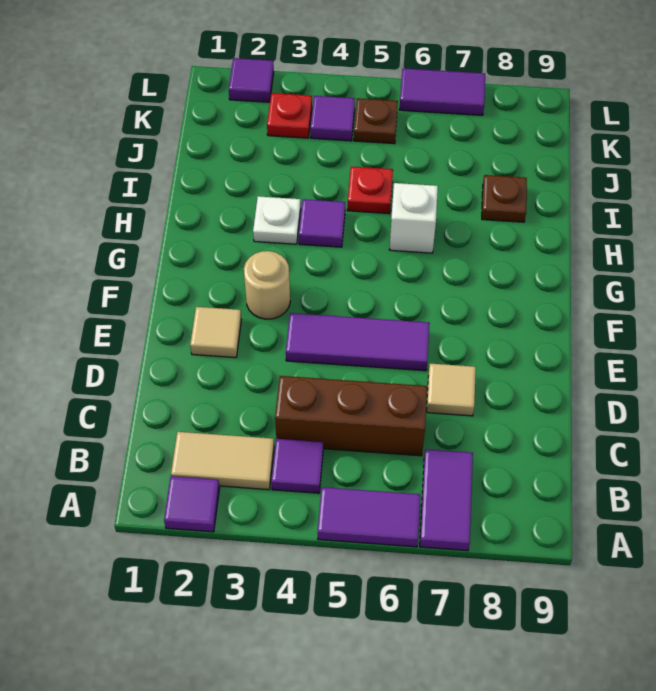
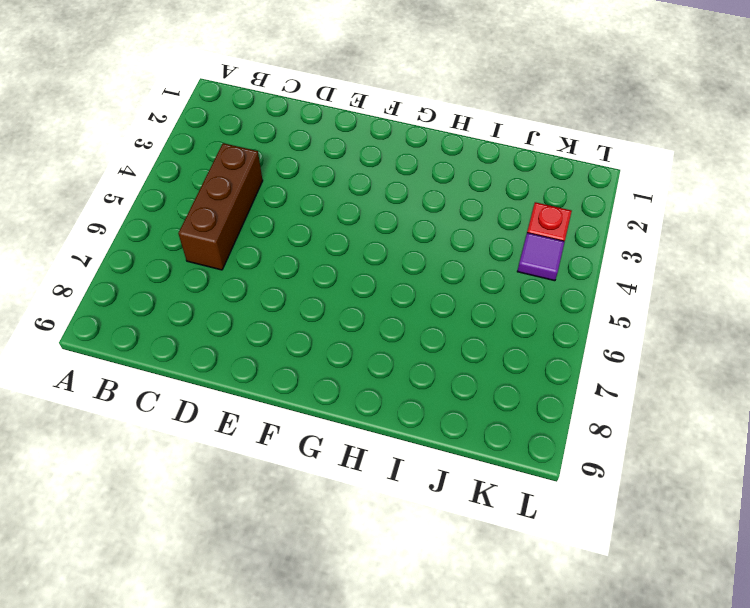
none -> purple 1x1 tile [164,476,220,532]
none -> purple 1x2 tile [318,487,420,547]
none -> purple 1x2 tile [420,449,473,551]

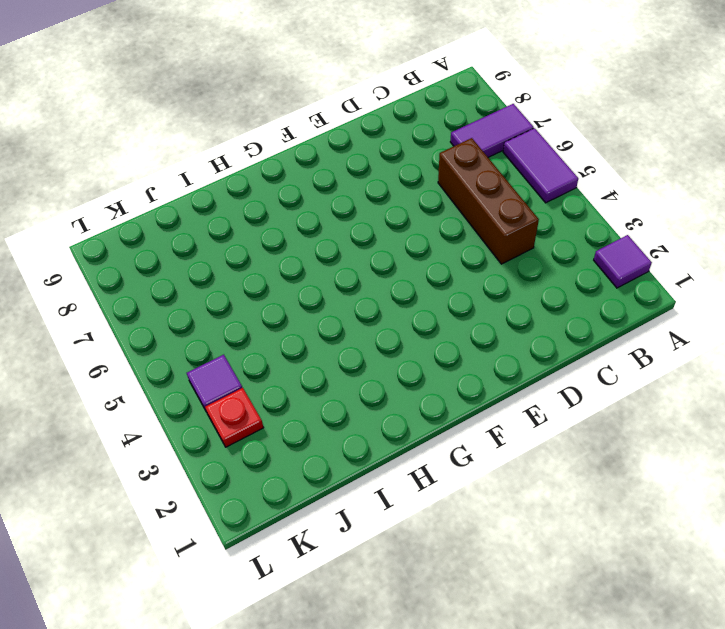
none -> tan 1x2 tile [171,432,274,490]
none -> purple 1x1 tile [271,439,323,493]
none -> tan 1x1 tile [427,363,476,416]

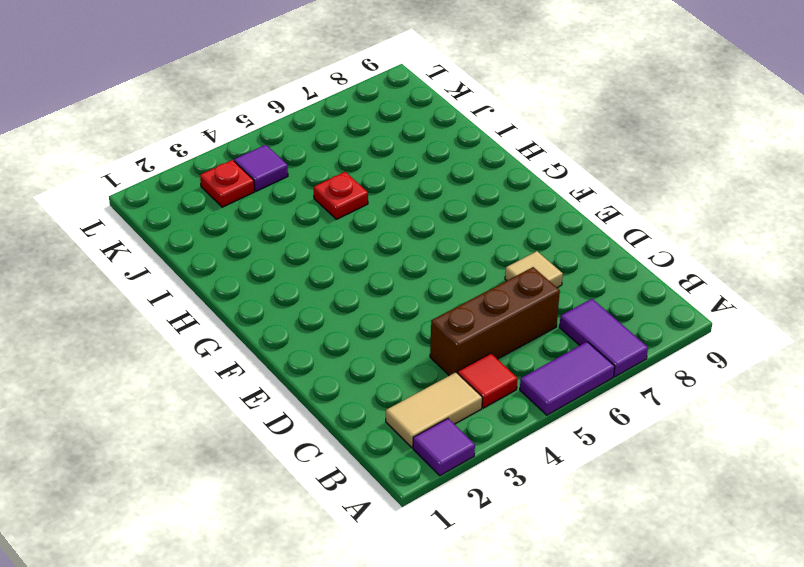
red 1x1 tile [458,353,518,408] -> purple 1x1 tile [271,439,323,493]
none -> tan 1x1 tile [190,307,241,358]
none -> purple 1x3 tile [286,313,430,371]
none -> tan 1x1 round brick [244,251,290,319]

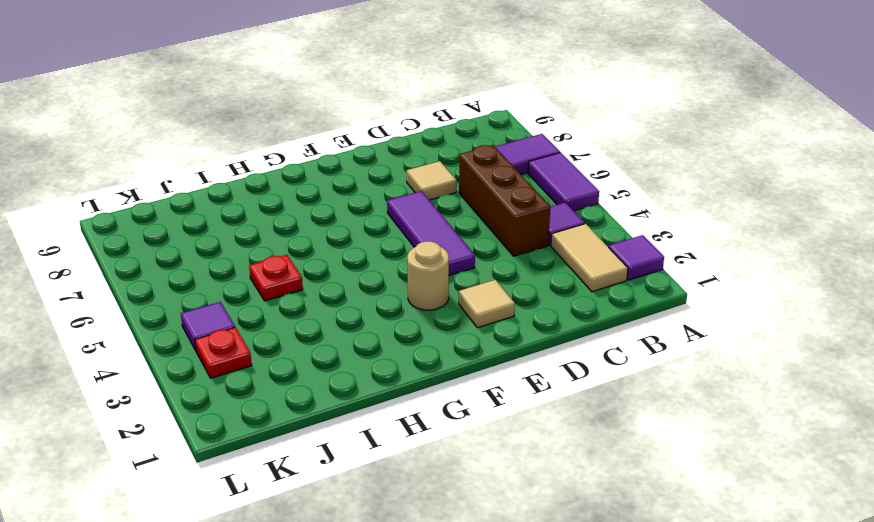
none -> white 1x1 plate [253,196,301,244]
none -> purple 1x1 tile [299,199,345,247]
none -> white 1x1 brick [389,183,438,253]

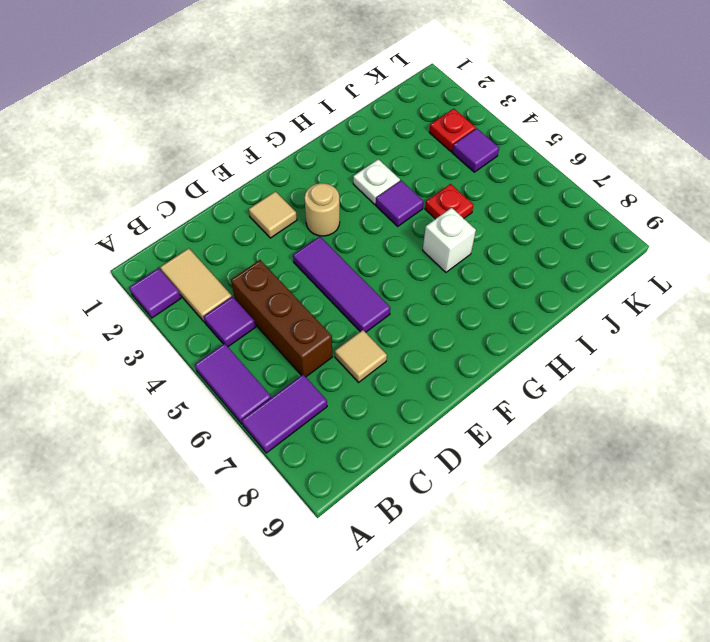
none -> brown 1x1 plate [482,175,527,222]
none -> brown 1x1 plate [354,98,398,144]
none -> purple 1x1 tile [229,58,274,102]

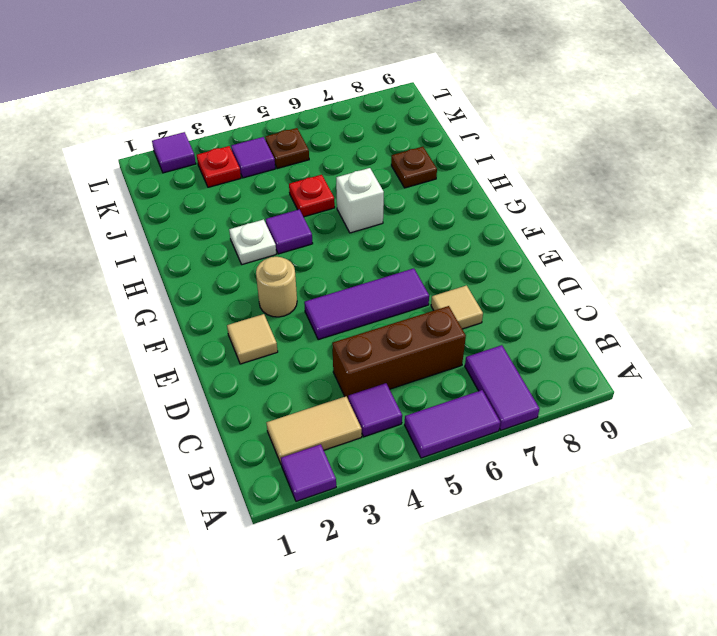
none -> purple 1x2 tile [399,68,485,115]

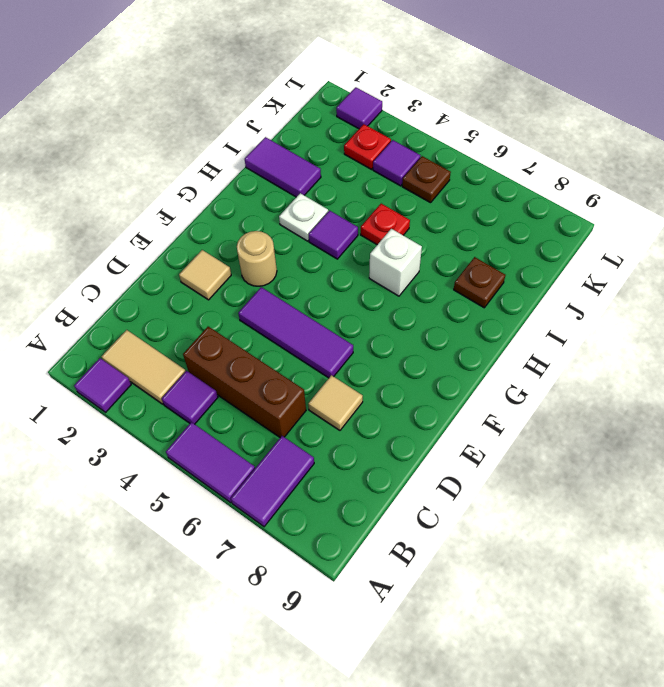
purple 1x2 tile [245,137,321,197] -> purple 1x2 tile moved to [399,68,485,115]

